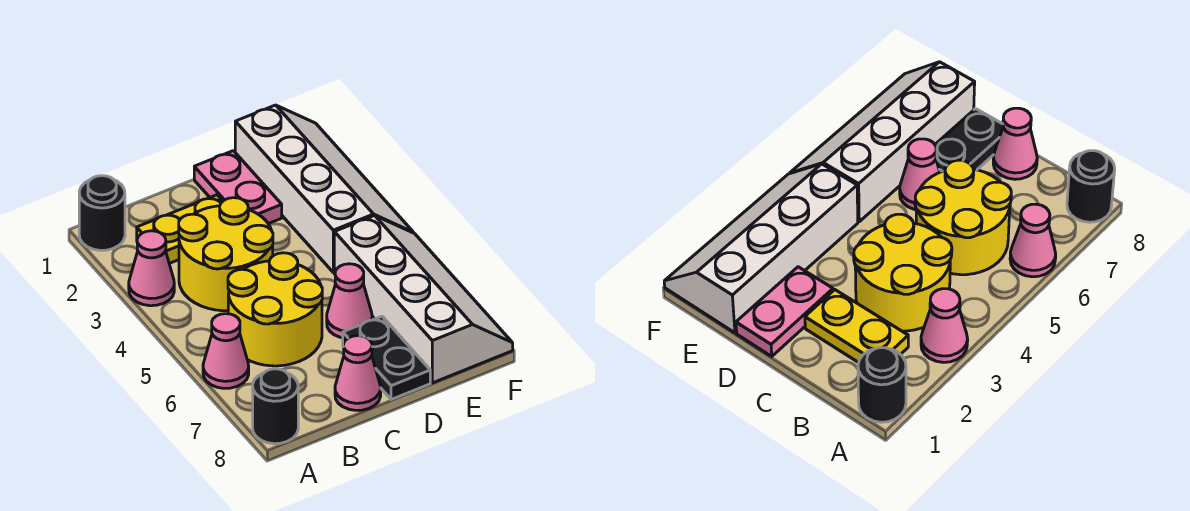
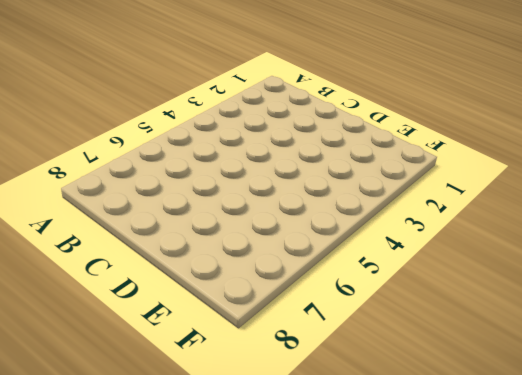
none -> black 1x1 round brick [79,176,125,250]
none -> pink 1x1 cone [129,231,174,306]
none -> pink 1x1 cone [203,314,249,388]

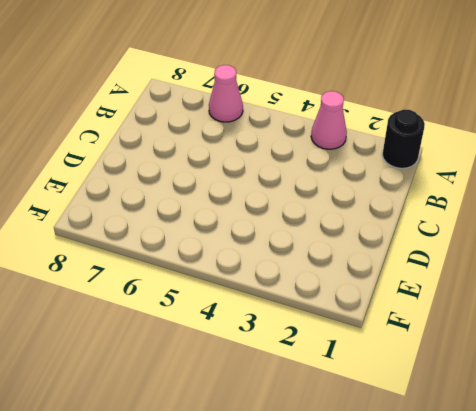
none -> black 1x1 round brick [253,369,298,444]
none -> yellow 1x2 plate [137,195,223,263]
none -> yellow 2x2 round brick [179,198,273,311]

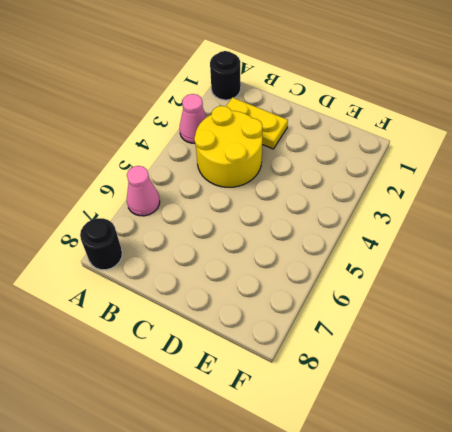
none -> yellow 2x2 round brick [228,253,322,366]
none -> pink 1x1 cone [335,336,381,410]
none -> pink 1x2 plate [194,151,282,224]

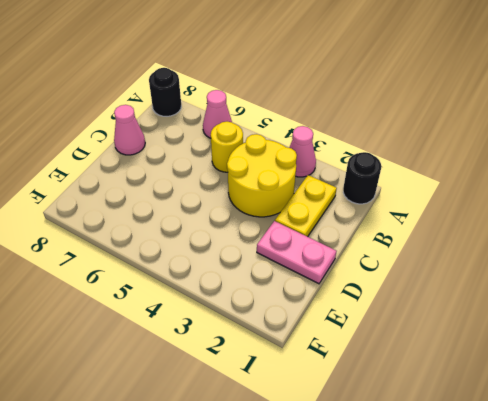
yellow 1x1 round brick [211,122,243,172] -> yellow 2x2 round brick [228,253,322,366]
none -> pink 1x1 cone [327,264,372,338]
none -> black 1x2 plate [343,316,430,400]
none -> white 2x4 slope [235,105,414,272]

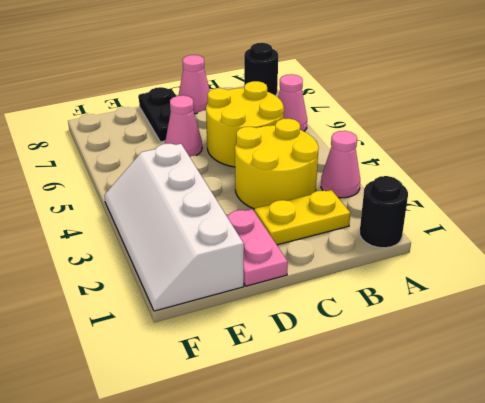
none -> white 2x4 slope [334,215,513,383]

